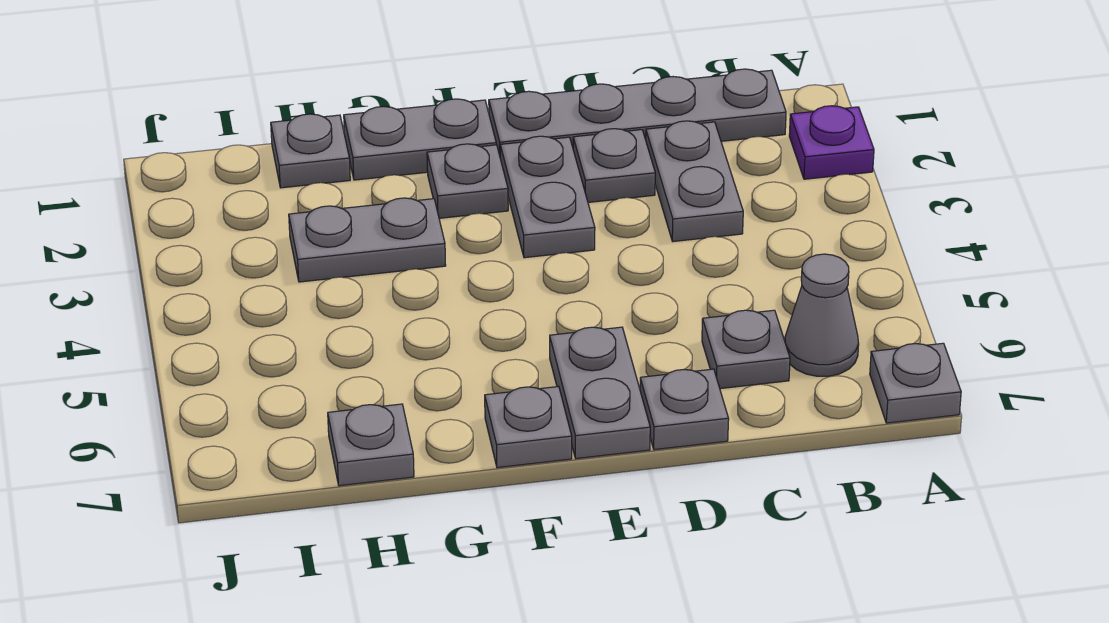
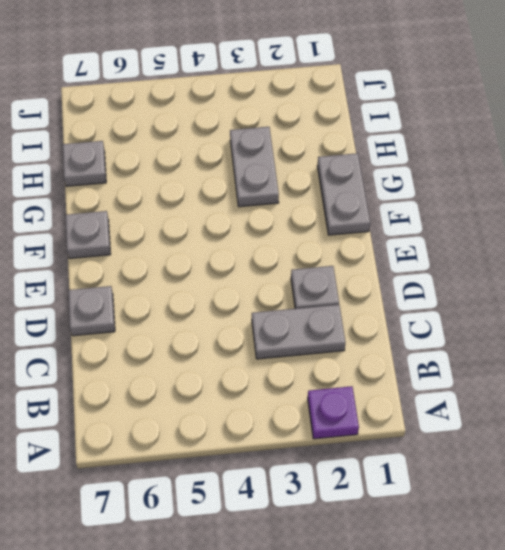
none -> grey 1x1 plate [870,343,961,423]
none -> grey 1x4 plate [489,69,786,155]
none -> grey 1x1 cone [785,254,859,376]

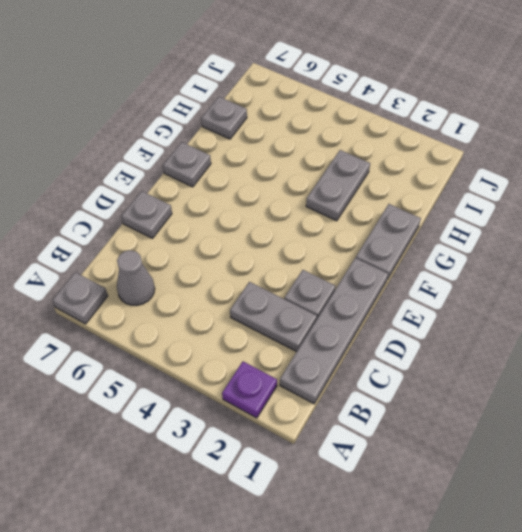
none -> grey 1x1 plate [702,310,790,389]
none -> grey 1x2 plate [500,136,595,258]
none -> grey 1x2 plate [550,327,650,459]

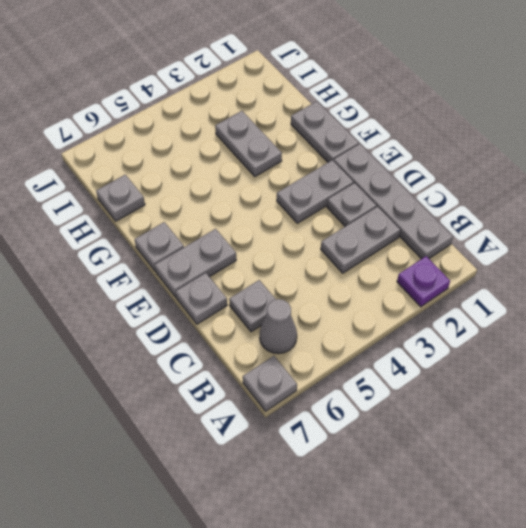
none -> grey 1x1 plate [427,144,508,218]
none -> grey 1x1 plate [271,114,350,188]

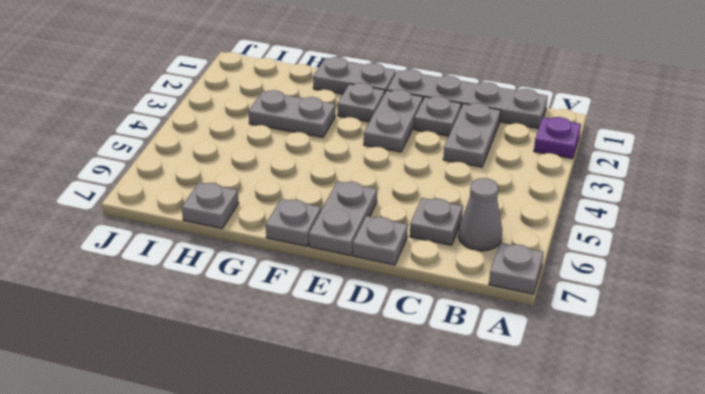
none -> grey 1x1 plate [271,114,350,188]

